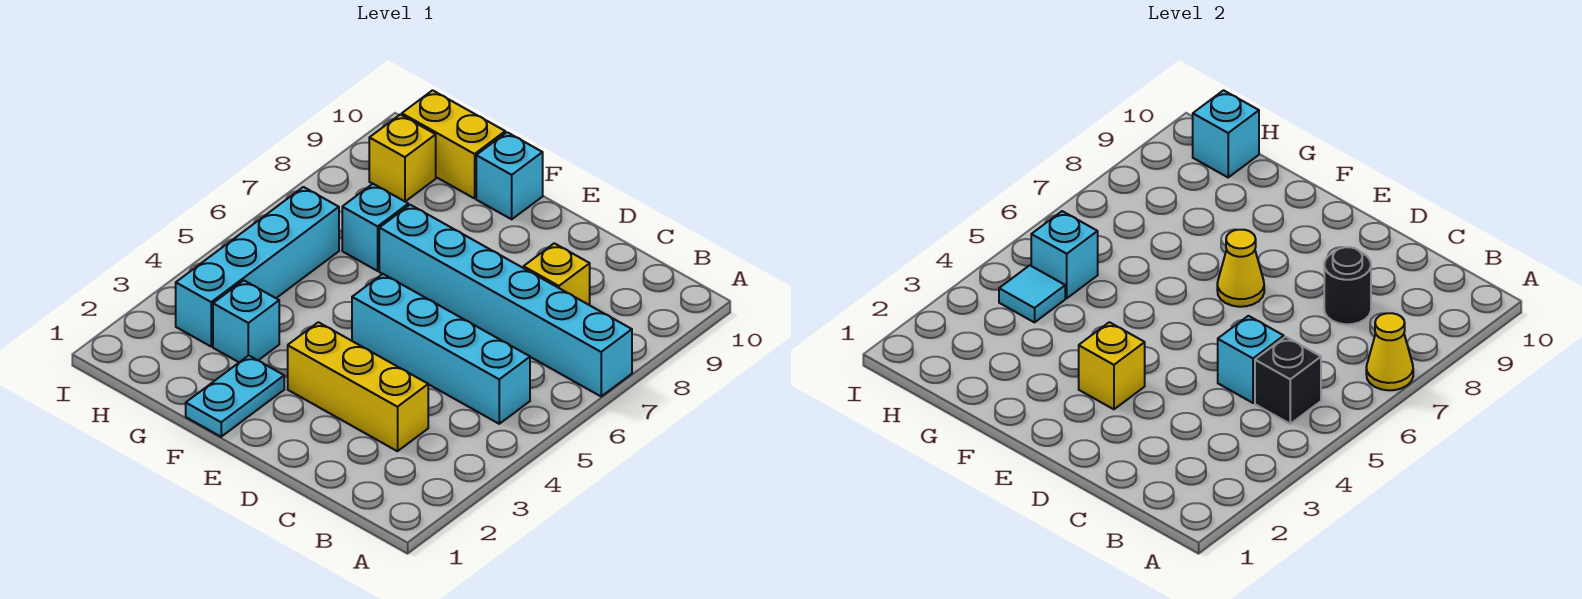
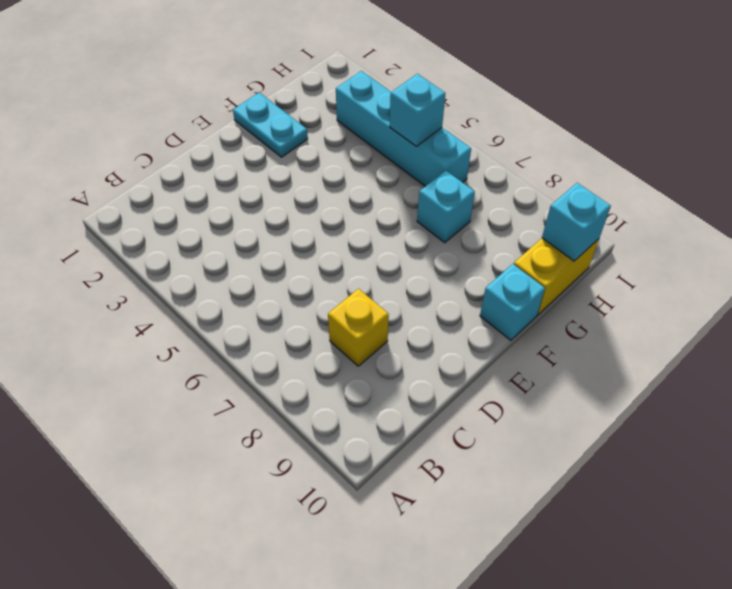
none -> cyan 1x6 brick [379,205,632,396]
none -> cyan 1x4 brick [352,274,530,424]
none -> yellow 1x3 brick [288,322,428,451]

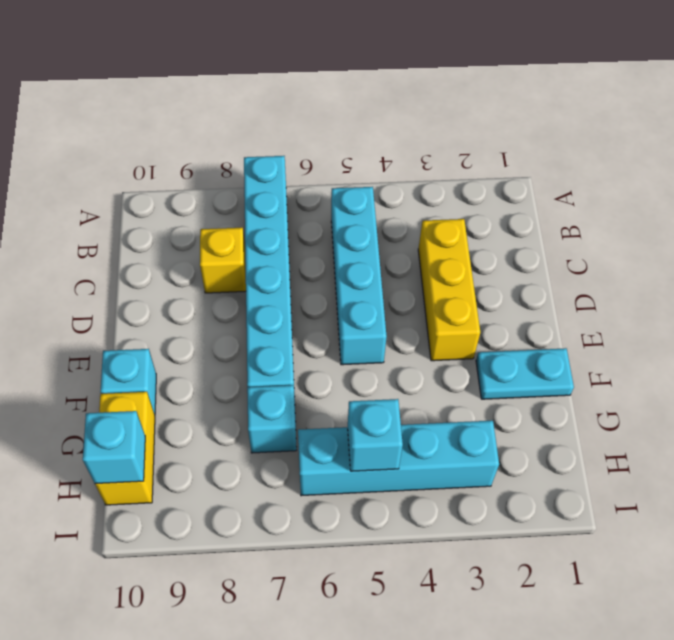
none -> cyan 1x1 brick [213,280,279,362]
none -> yellow 1x1 brick [369,115,436,201]
none -> yellow 1x1 cone [1366,313,1413,390]

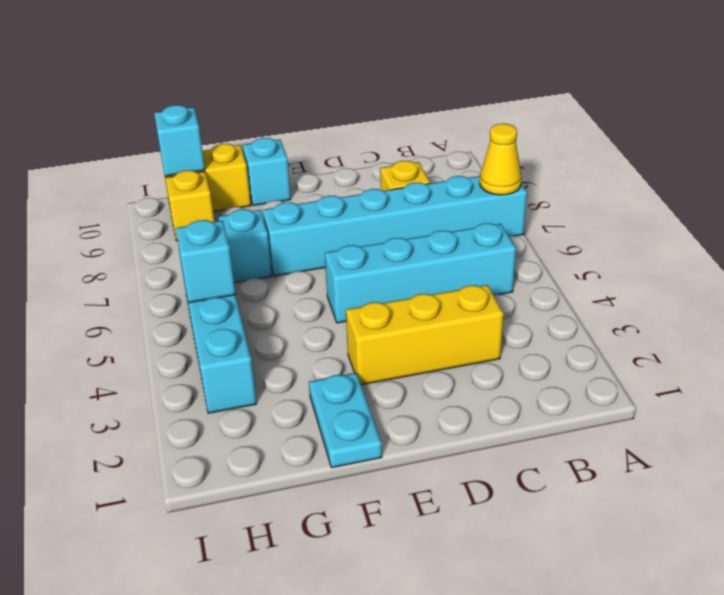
none -> cyan 1x1 brick [213,280,279,362]
none -> black 1x1 brick [1255,337,1321,424]
none -> cyan 1x1 brick [1218,316,1284,403]

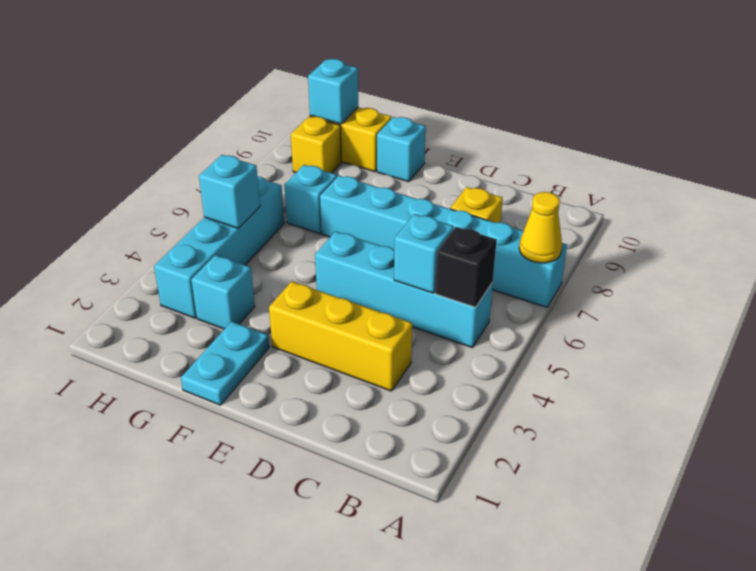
none -> black 1x1 round brick [1324,247,1371,324]
none -> yellow 1x1 brick [1079,322,1145,409]
none -> yellow 1x1 cone [1217,230,1264,307]

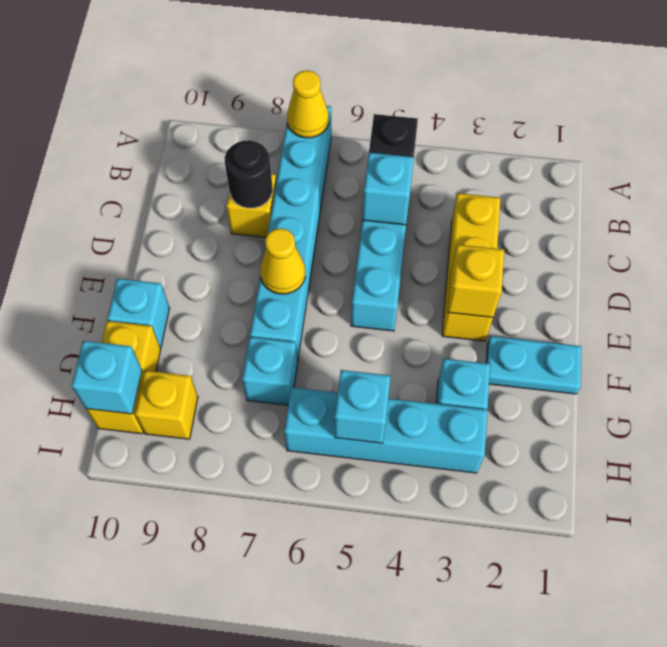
none -> cyan 1x1 tile [999,265,1065,322]

